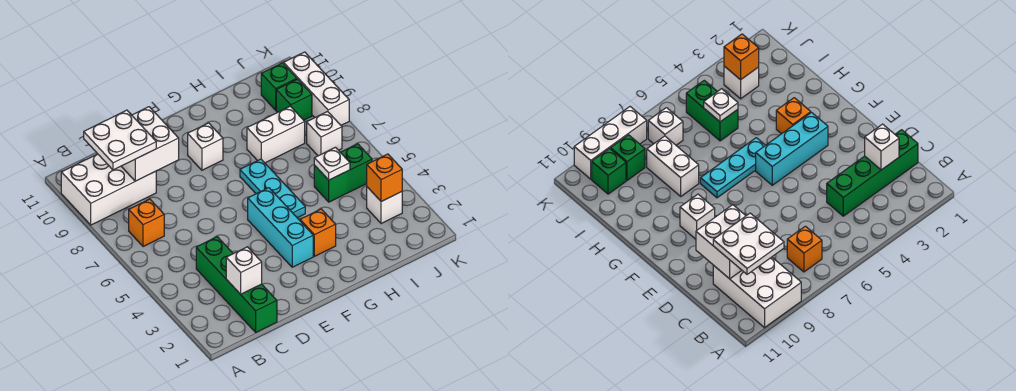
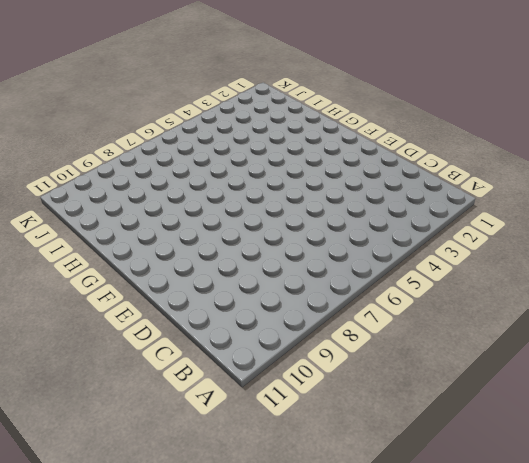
none -> white 2x3 brick [61,154,156,225]
none -> orange 1x1 brick [129,199,164,247]
none -> green 1x4 brick [196,237,277,332]

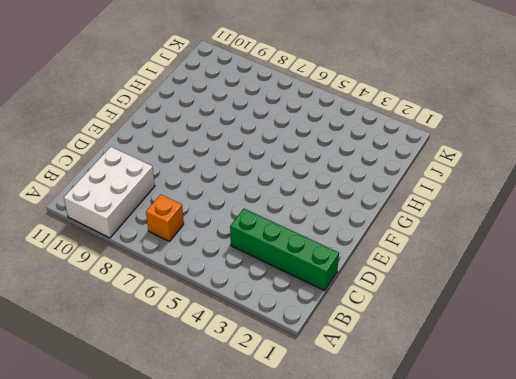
none -> cyan 1x3 brick [248,188,313,267]
none -> white 1x1 brick [188,123,223,170]
none -> orange 1x1 brick [300,209,336,256]

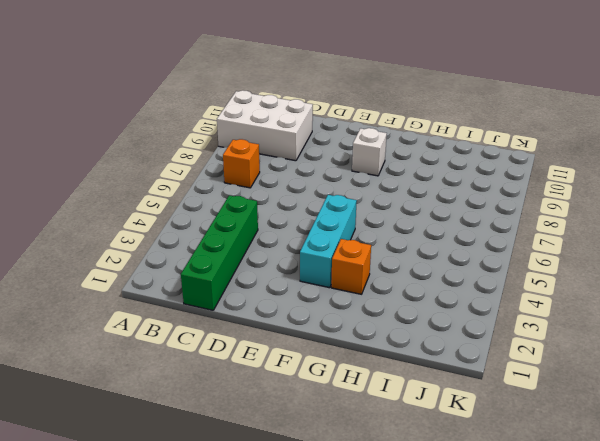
none -> cyan 1x3 plate [240,159,305,218]
none -> white 1x2 brick [247,106,305,163]
none -> green 1x2 brick [314,144,372,202]

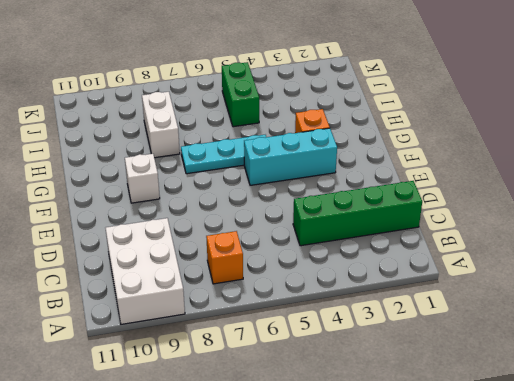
none -> white 1x1 brick [367,187,402,224]
none -> white 1x1 brick [307,111,342,156]
none -> green 1x1 brick [276,79,312,120]

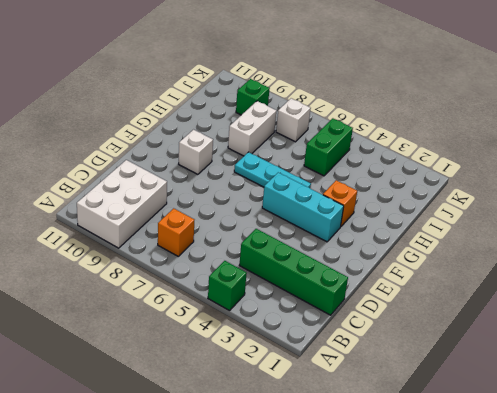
green 1x1 brick [208,261,247,311] -> green 1x1 brick moved to [261,63,297,110]
none -> white 1x1 brick [367,187,402,224]
none -> white 1x3 brick [284,52,349,125]
none -> white 1x1 brick [226,247,262,294]

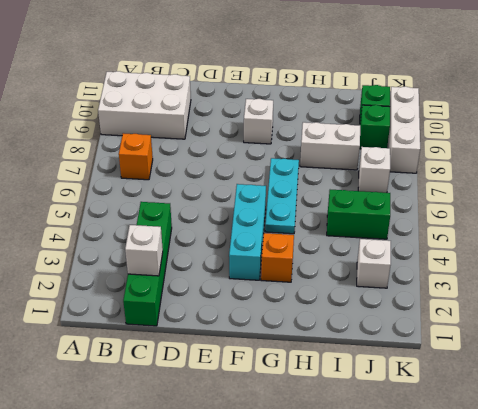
none -> white 2x2 brick [121,107,179,181]
none -> white 1x1 plate [314,147,350,180]
none -> orange 1x1 brick [367,154,402,201]

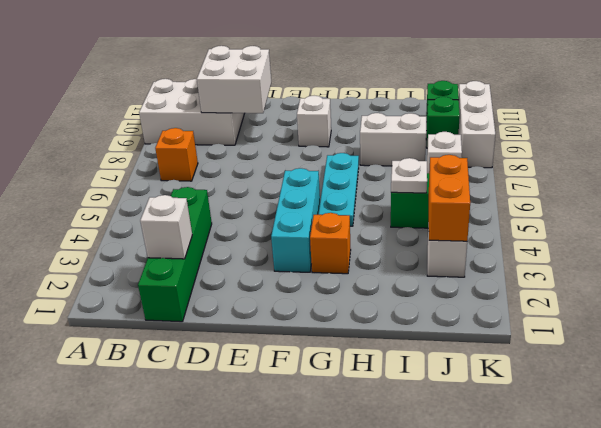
orange 1x2 brick [429,155,470,241] -> orange 1x1 brick [367,154,402,201]
none -> white 2x2 plate [84,110,156,170]

